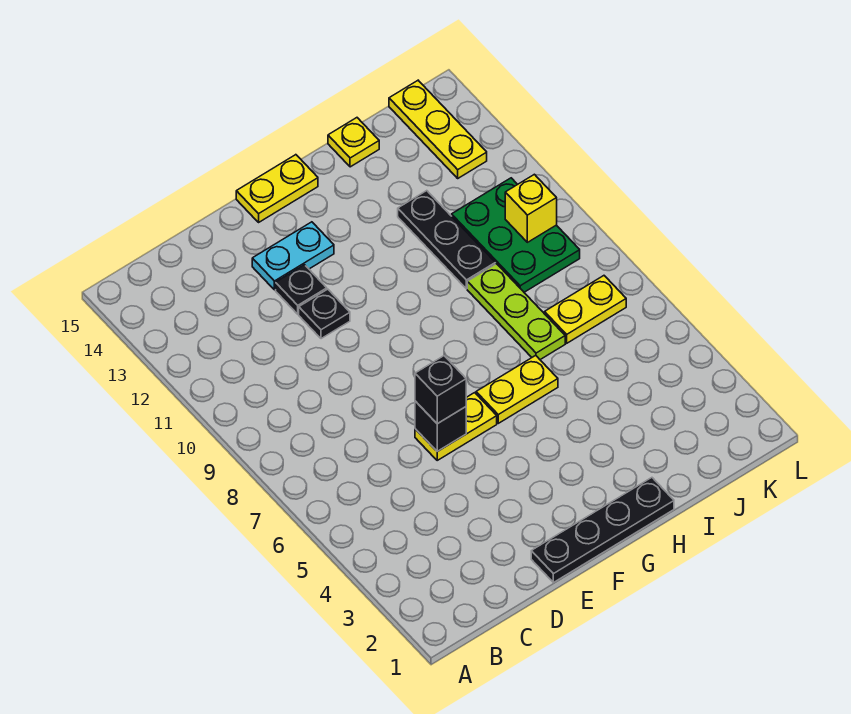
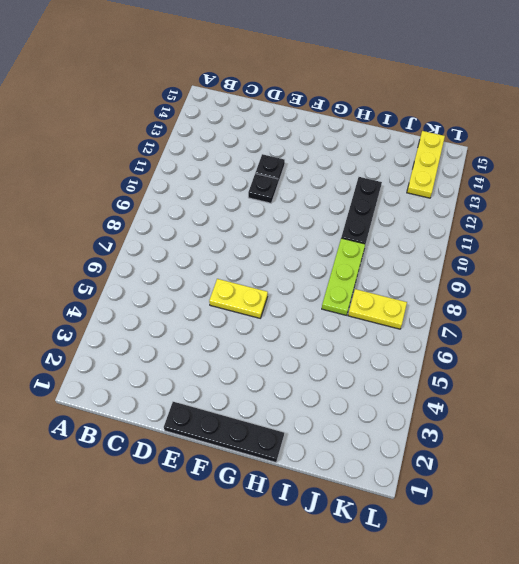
none -> cyan 1x2 plate [252,222,334,290]
none -> yellow 1x2 plate [236,155,318,222]
none -> yellow 1x2 plate [476,355,558,423]

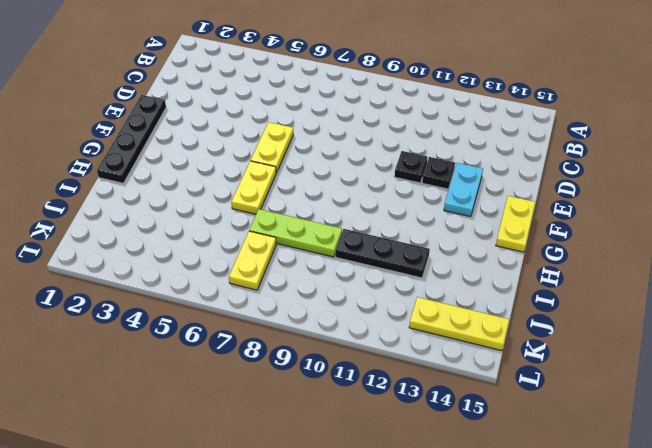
none -> yellow 1x1 plate [328,118,379,167]
none -> green 2x3 plate [452,178,580,292]
none -> black 1x1 brick [415,401,466,451]

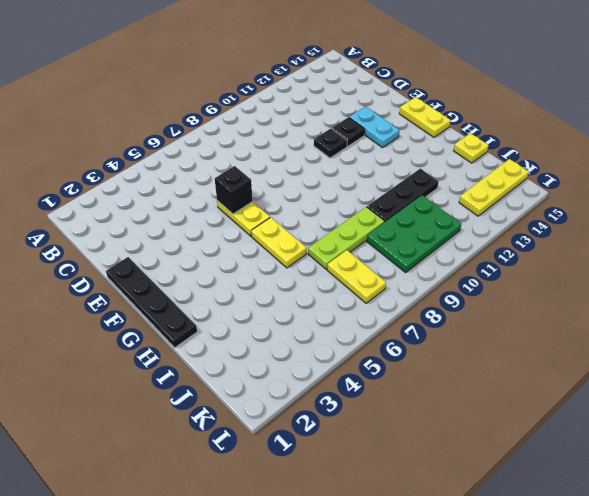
none -> yellow 1x1 brick [505,174,557,242]
none -> black 1x1 brick [415,356,466,424]

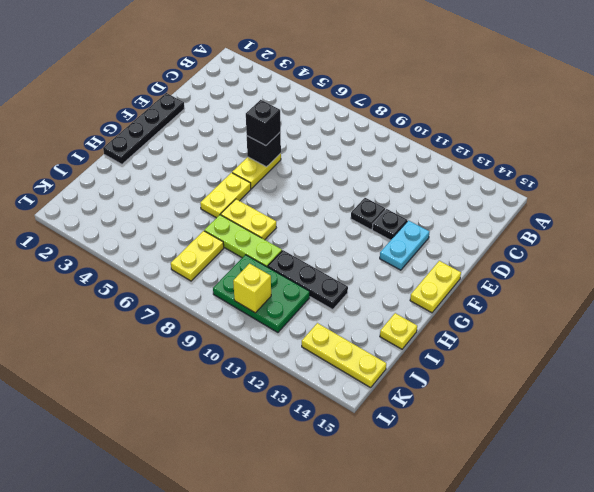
yellow 1x2 plate [221,199,276,240] -> none

